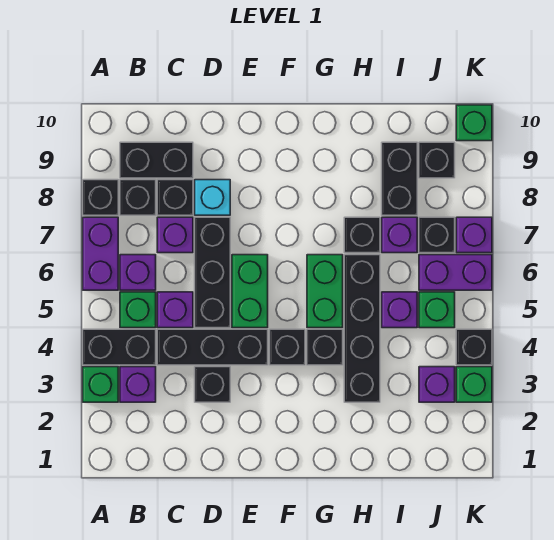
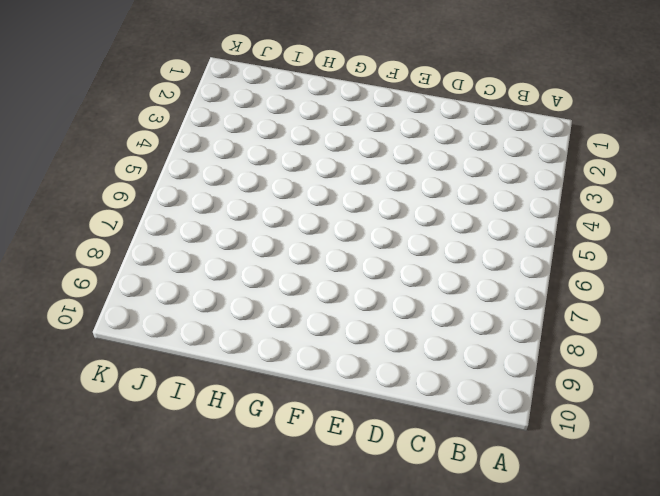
none -> green 1x1 brick [83,367,118,402]
none -> black 1x2 brick [83,329,156,365]
none -> purple 1x2 brick [83,217,118,290]
none -> black 1x1 brick [83,180,118,215]

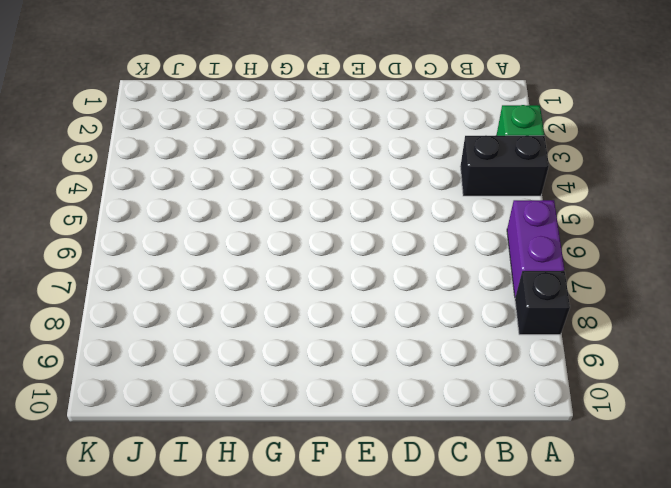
none -> purple 1x1 brick [120,367,156,402]
none -> green 1x1 brick [120,292,156,328]
none -> purple 1x1 brick [120,255,156,290]
none -> black 1x1 brick [120,180,156,215]

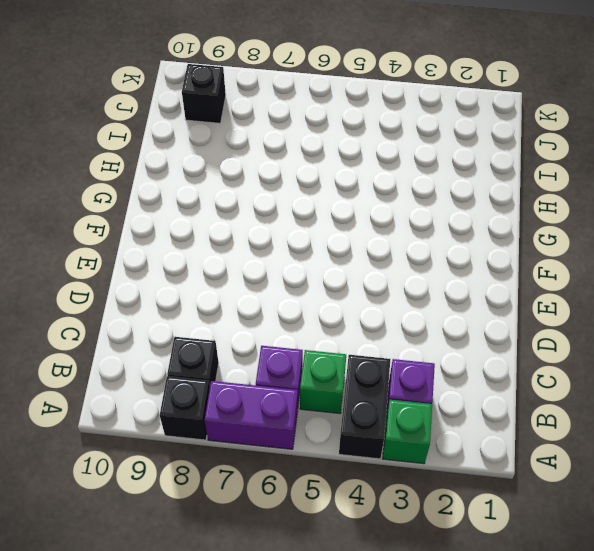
none -> black 1x2 brick [120,142,193,178]
none -> black 1x3 brick [157,329,268,365]
none -> purple 1x1 brick [157,292,193,328]
none -> purple 1x1 brick [157,217,193,253]

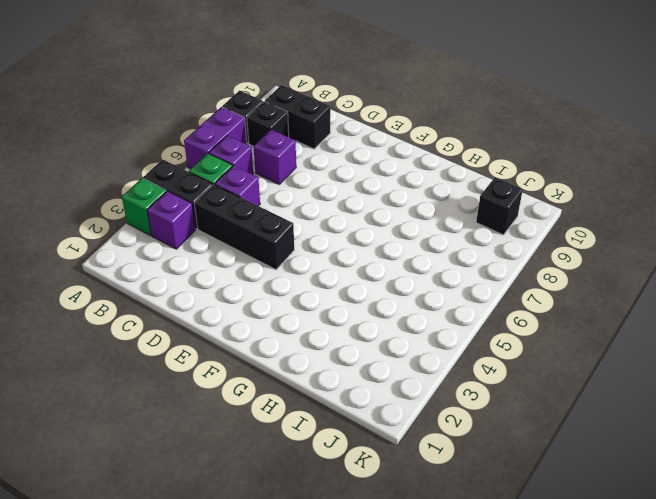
none -> black 1x1 brick [157,180,193,215]
none -> black 1x1 brick [195,367,230,402]
none -> black 1x3 brick [195,217,230,328]
none -> cyan 1x1 brick [195,180,230,215]

